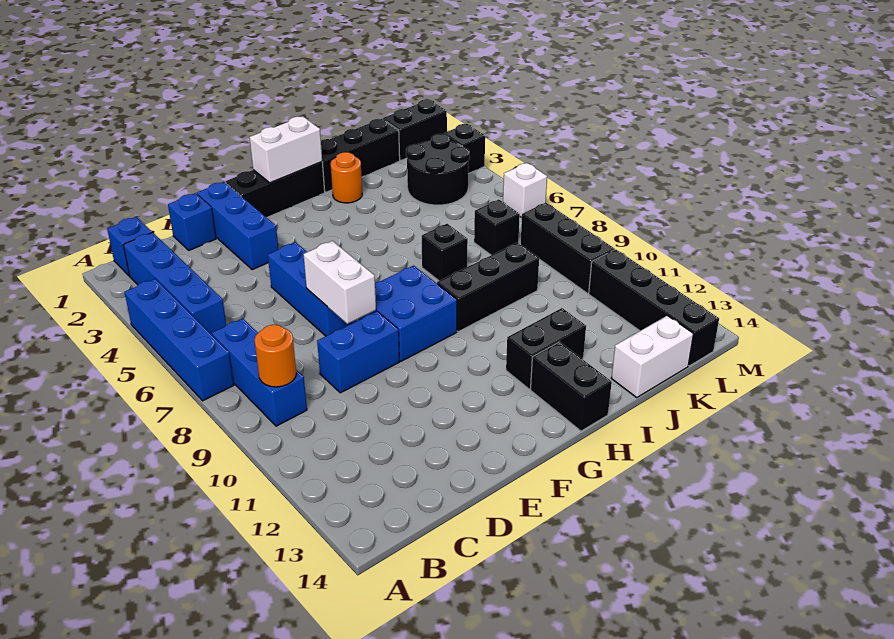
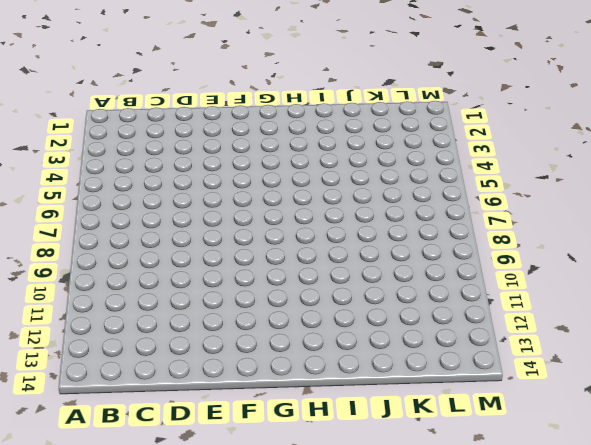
none -> blue 1x4 brick [125,279,234,401]
none -> blue 1x1 brick [107,217,152,276]
none -> blue 1x4 brick [123,232,226,335]

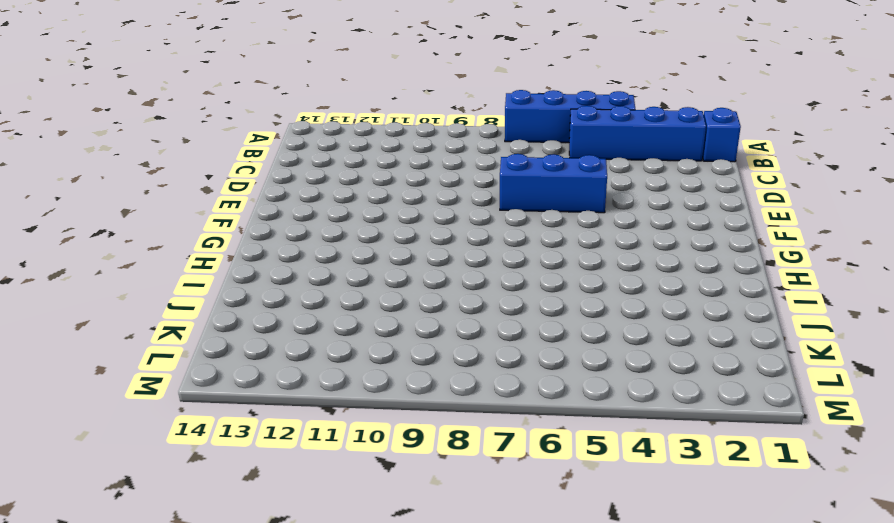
none -> blue 1x3 brick [212,318,307,426]
none -> blue 1x1 brick [168,193,216,250]
none -> blue 1x2 brick [317,311,399,393]

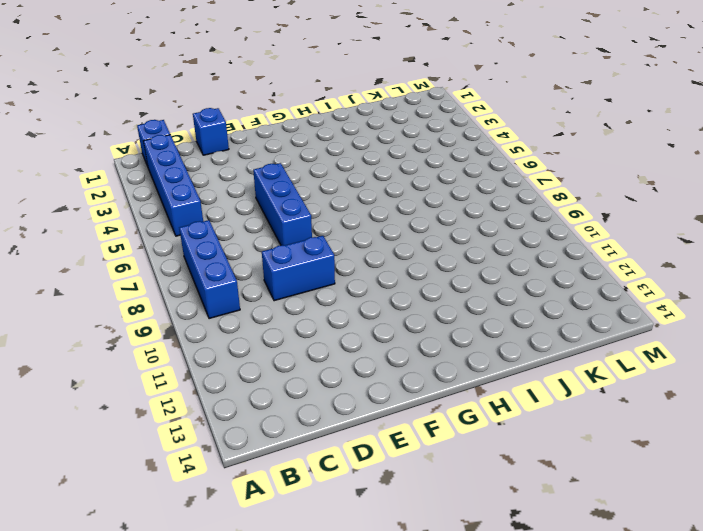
none -> blue 1x4 brick [125,279,234,401]
none -> blue 1x3 brick [197,182,279,270]
none -> black 1x3 brick [226,162,325,217]

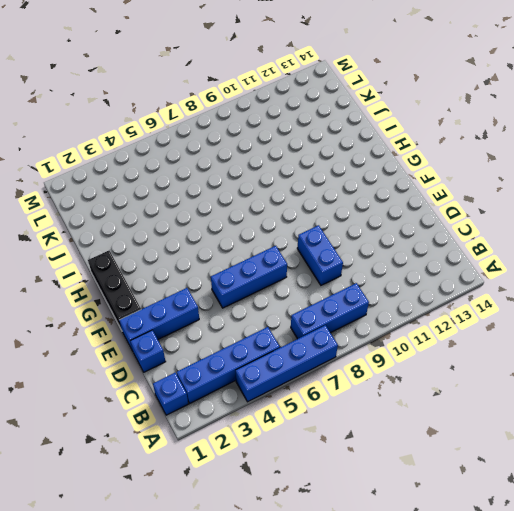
none -> blue 2x2 brick [359,266,457,361]
none -> black 1x3 brick [437,243,539,332]
none -> black 1x2 brick [506,308,586,389]

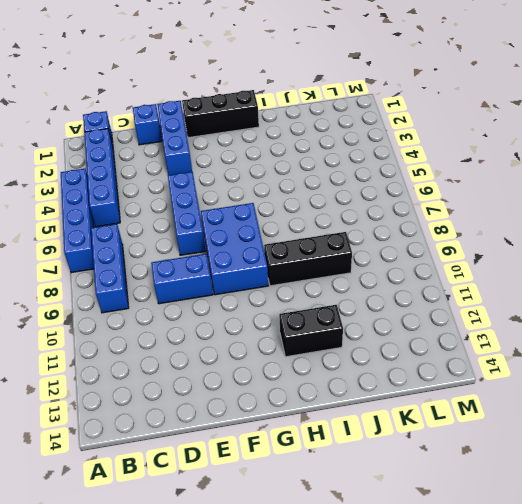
blue 2x3 brick [201,203,268,295] -> blue 2x2 brick [359,266,457,361]
none -> black 1x2 brick [531,342,612,431]
none -> black 1x3 brick [321,119,400,192]
none -> orange 1x1 round brick [330,152,362,203]

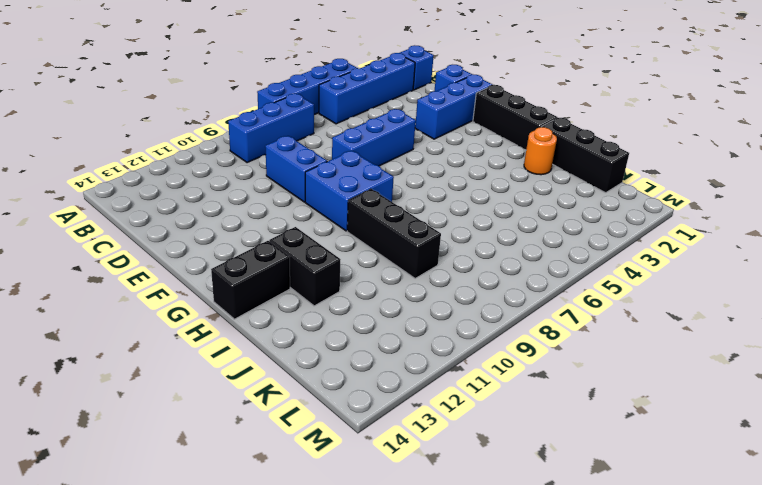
none -> black 1x1 brick [422,224,468,281]
none -> white 1x2 brick [611,316,693,397]
none -> black 2x2 round brick [406,134,469,205]

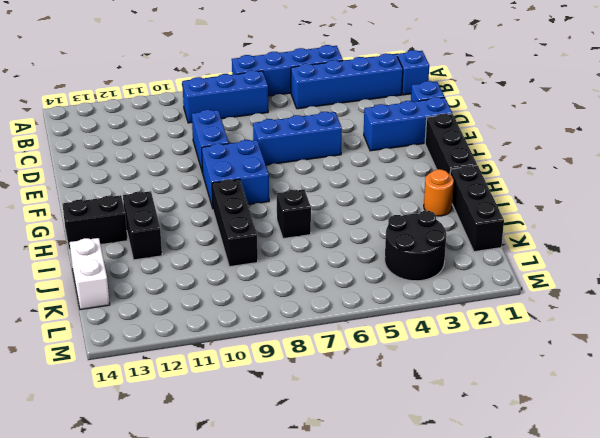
none -> black 1x1 brick [474,200,520,255]
none -> black 1x2 brick [383,99,447,160]
none -> black 1x3 brick [521,203,615,293]

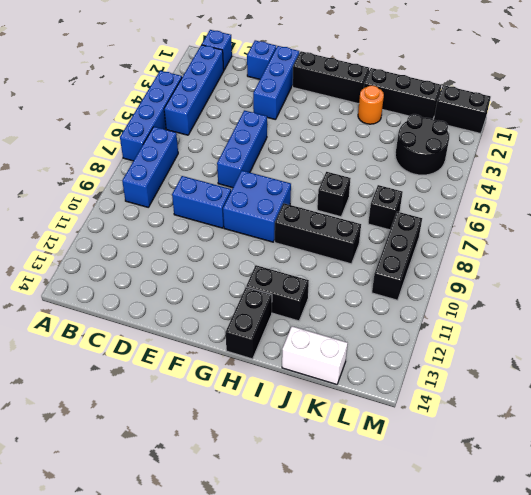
none -> black 1x4 brick [589,249,719,366]
none -> black 1x1 brick [444,124,485,174]
none -> white 1x1 brick [503,163,547,218]

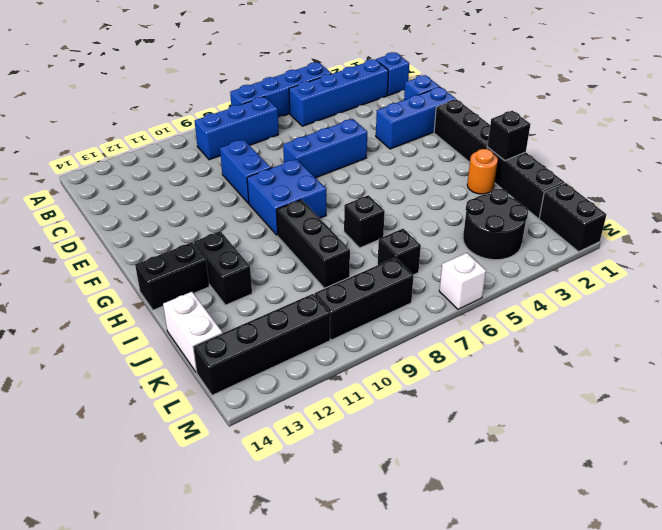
black 1x1 brick [487,111,530,160] -> black 1x1 brick moved to [444,124,485,174]
none -> orange 1x1 round brick [254,325,296,387]
none -> white 1x2 brick [303,241,376,324]
none -> white 1x2 brick [249,116,322,183]

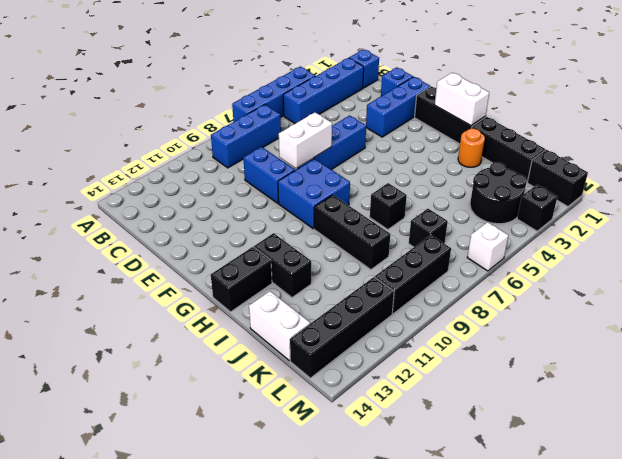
none -> orange 1x1 round brick [254,325,296,387]

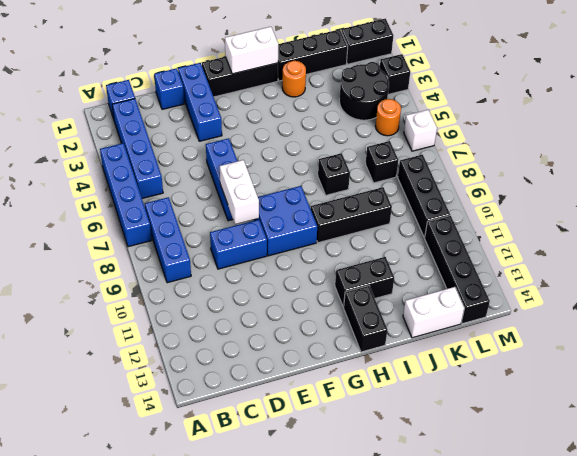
orange 1x1 round brick [375,99,401,136] -> orange 1x1 round brick moved to [254,325,296,387]

